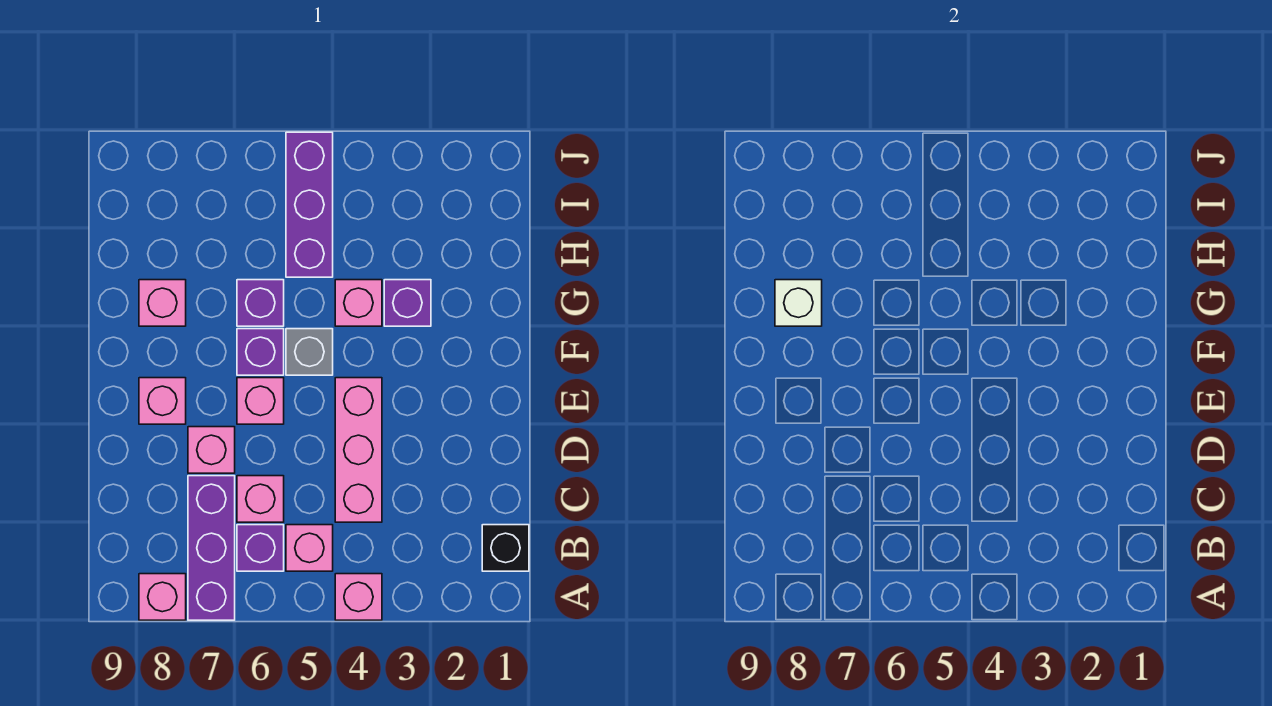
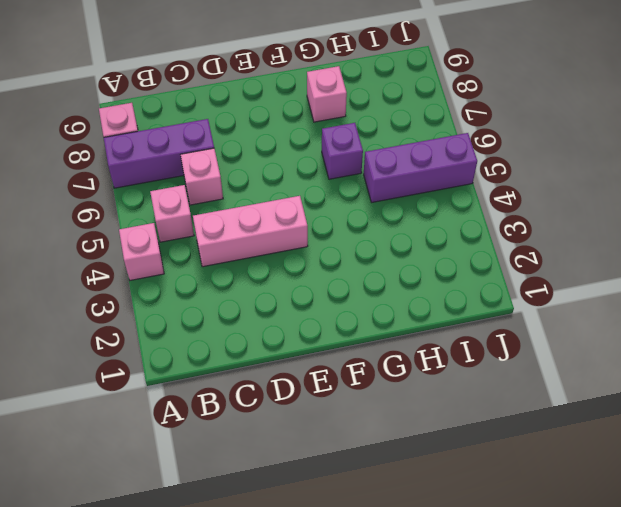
none -> black 1x1 brick [482,525,529,571]
none -> purple 1x1 brick [237,525,284,571]
none -> pink 1x1 brick [188,427,235,473]

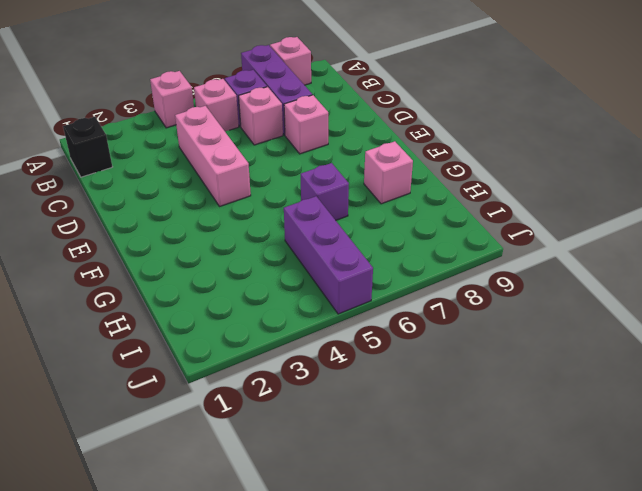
none -> pink 1x1 brick [237,378,284,424]
none -> pink 1x1 brick [139,378,186,424]
none -> grey 1x1 brick [286,329,333,375]

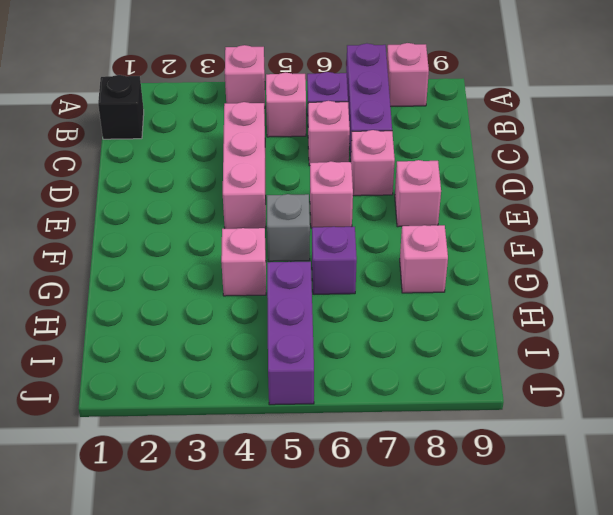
none -> purple 1x1 brick [237,329,284,375]
none -> purple 1x1 brick [384,280,431,326]
none -> white 1x1 brick [775,280,822,326]

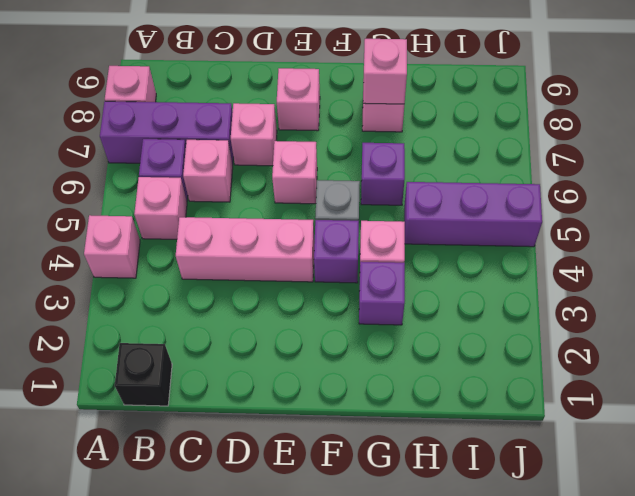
purple 1x1 brick [314,220,359,283] -> purple 1x1 brick moved to [237,329,284,375]
pink 1x1 brick [363,39,407,104] -> white 1x1 brick [775,280,822,326]

